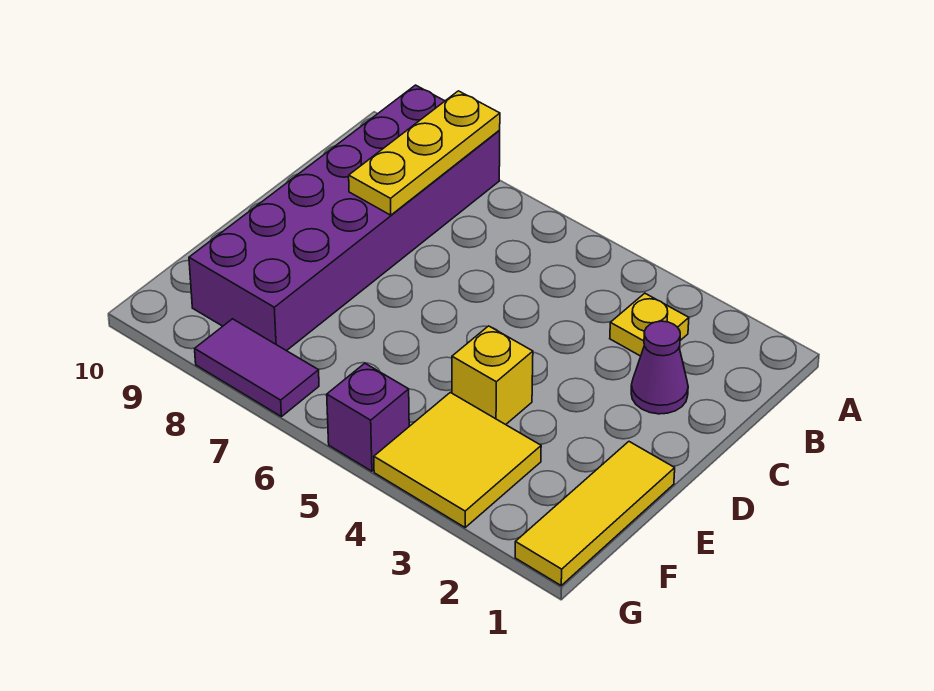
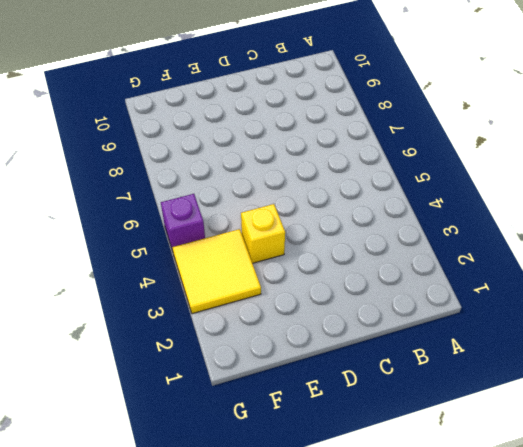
none -> purple 2x6 brick [189,85,500,351]
none -> yellow 1x1 plate [610,293,689,356]

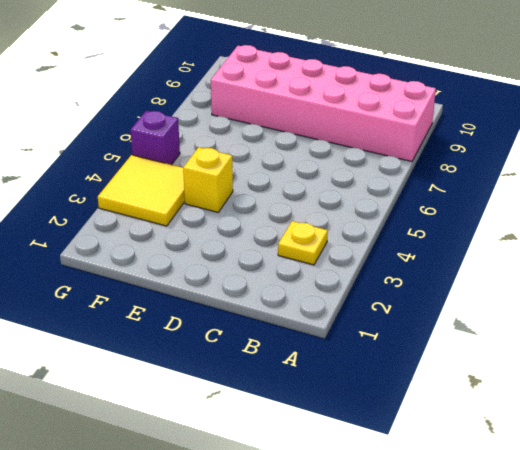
pink 2x6 brick [211,45,436,162] -> purple 2x6 brick [189,85,500,351]
none -> purple 1x1 cone [631,321,688,414]
none -> yellow 1x3 tile [515,442,675,585]

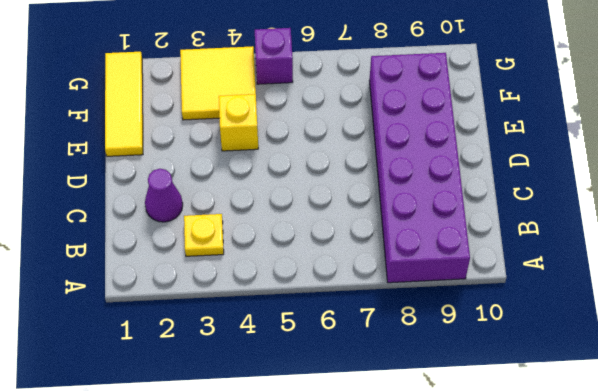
none -> purple 1x2 tile [195,319,319,417]
none -> yellow 1x3 plate [349,91,500,215]

